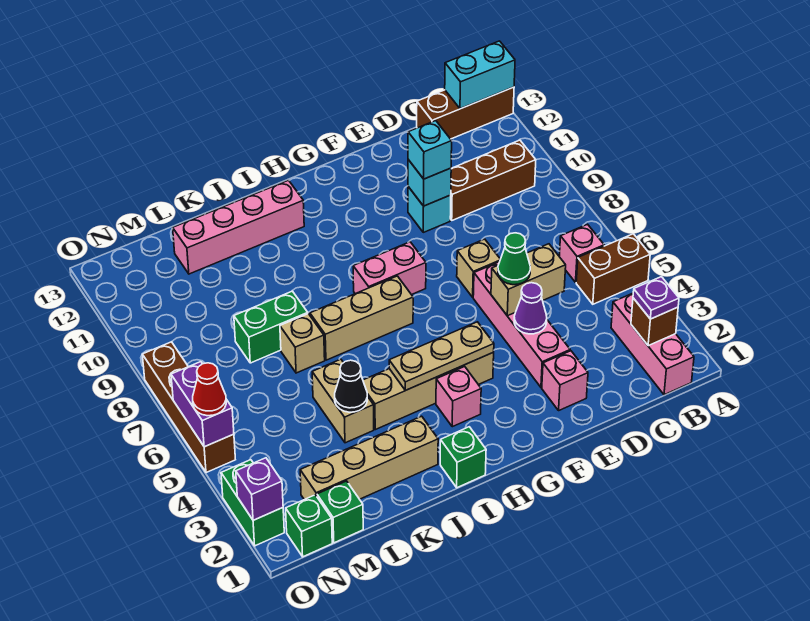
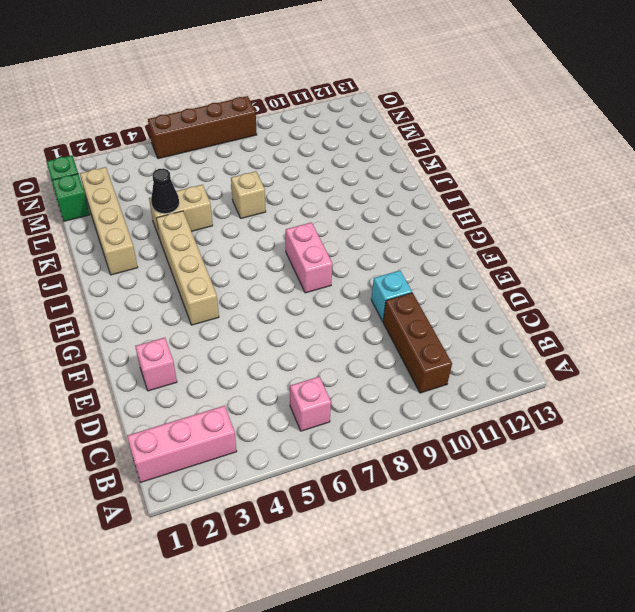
none -> brown 1x2 brick [576,234,650,304]
none -> brown 1x3 brick [417,87,514,139]
none -> pink 1x4 brick [473,262,570,387]
none -> tan 1x1 brick [457,239,500,297]

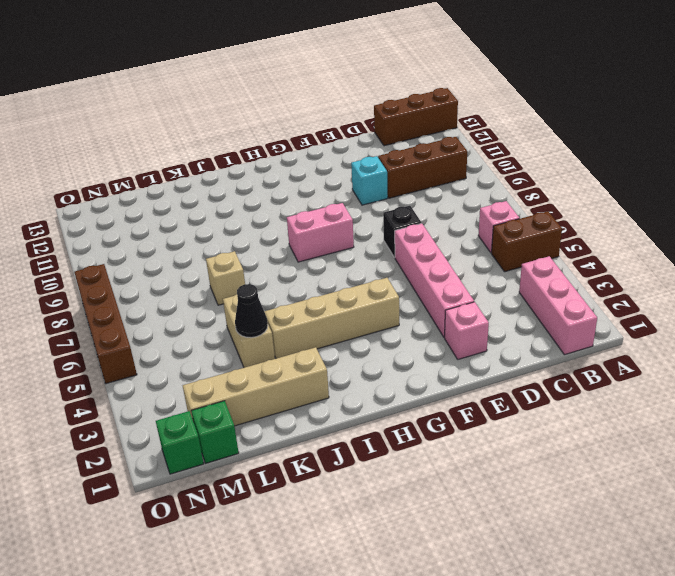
black 1x1 brick [383,206,421,258] -> tan 1x1 brick [457,239,500,297]
none -> pink 1x1 brick [436,367,481,427]
none -> tan 1x3 brick [310,276,413,360]
none -> green 1x1 brick [440,427,486,488]
none -> pink 1x4 brick [173,180,304,274]

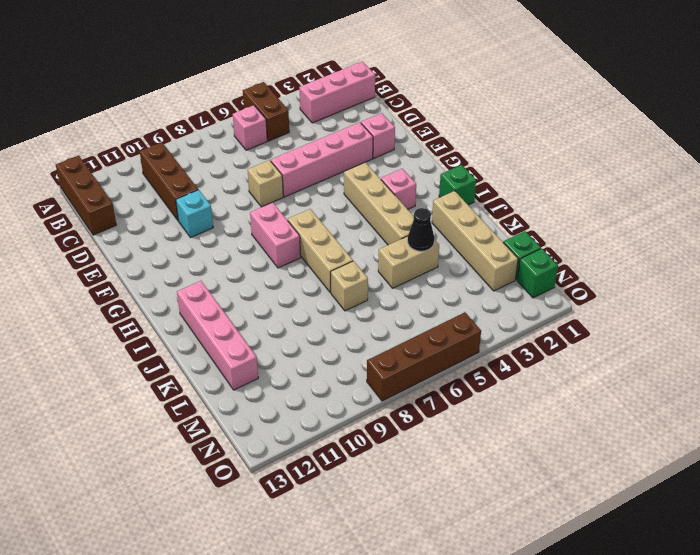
none -> green 1x2 brick [234,291,308,363]
none -> green 1x2 brick [221,460,284,546]
none -> cyan 1x2 brick [445,41,515,109]
none -> brown 1x1 brick [631,298,678,346]

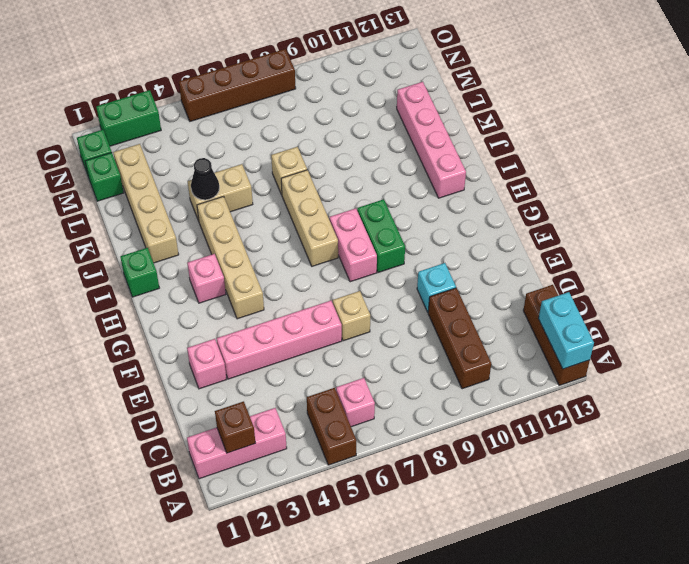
green 1x2 brick [357,199,405,273] -> green 1x2 brick moved to [234,291,308,363]
none -> tan 1x2 brick [491,244,566,316]
none -> purple 1x1 cone [514,283,547,334]
none -> cyan 1x1 brick [408,160,451,206]
none -> tan 1x3 plate [389,322,494,390]

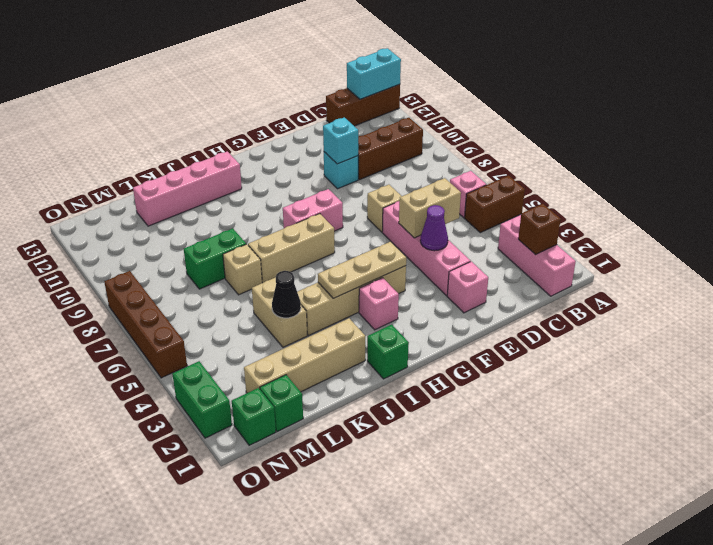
none -> purple 1x1 brick [236,458,283,520]
none -> purple 1x2 brick [171,362,234,447]
none -> purple 1x1 plate [633,277,679,319]
none -> green 1x1 cone [498,233,530,285]

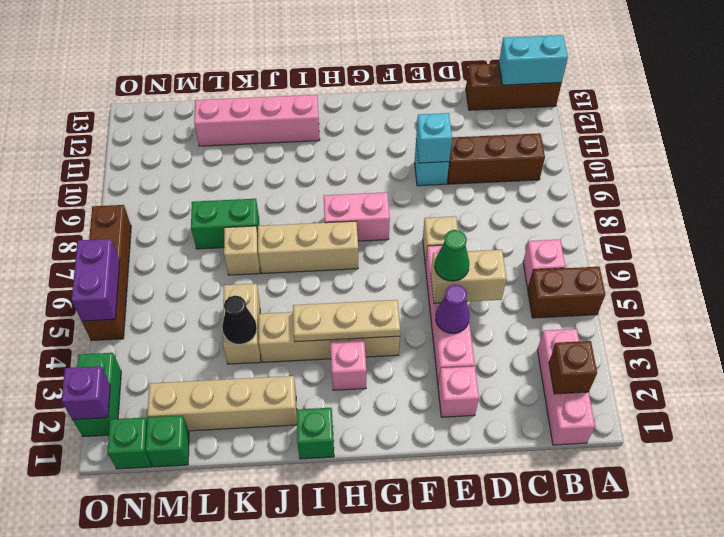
none -> purple 1x1 plate [633,277,679,319]
none -> cyan 1x1 brick [408,121,452,179]
none -> red 1x1 cone [193,363,226,416]

